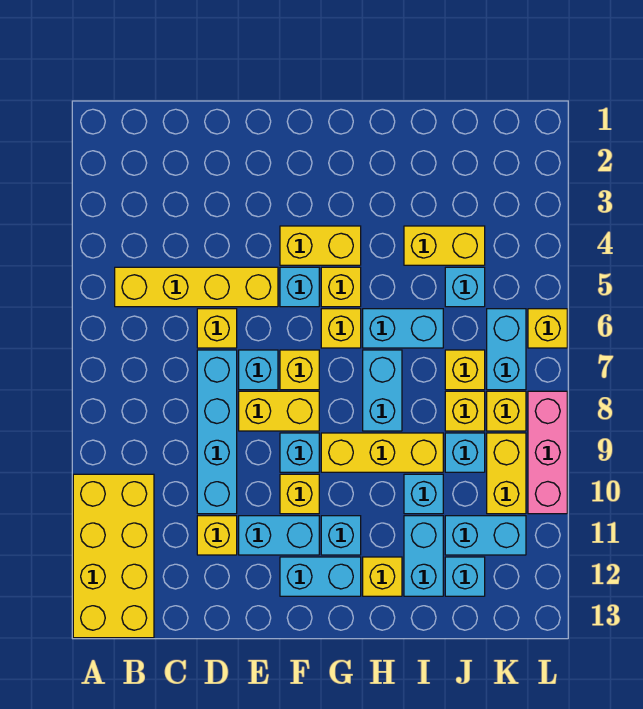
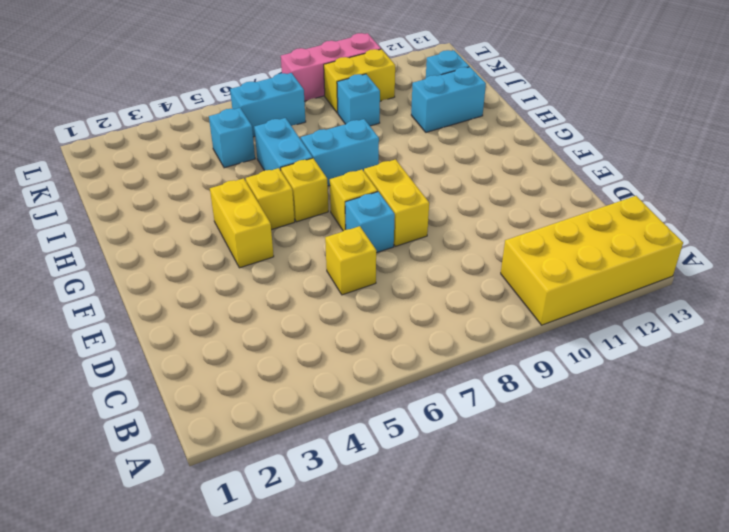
none -> yellow 1x4 brick [115,267,278,307]
none -> cyan 1x4 brick [197,350,237,514]
none -> yellow 1x1 brick [197,516,237,555]
none -> cyan 1x2 brick [239,516,319,555]

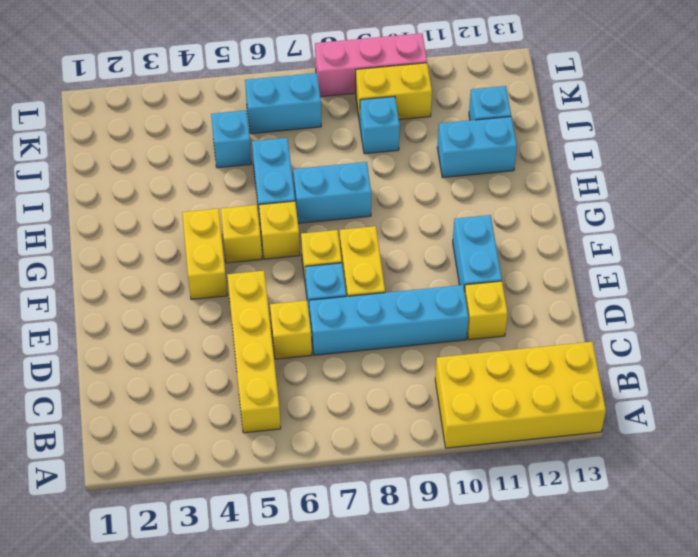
none -> cyan 1x1 brick [280,267,319,307]
none -> cyan 1x1 brick [280,433,319,472]
none -> yellow 1x1 brick [280,474,319,514]
none -> cyan 1x2 brick [280,557,361,596]

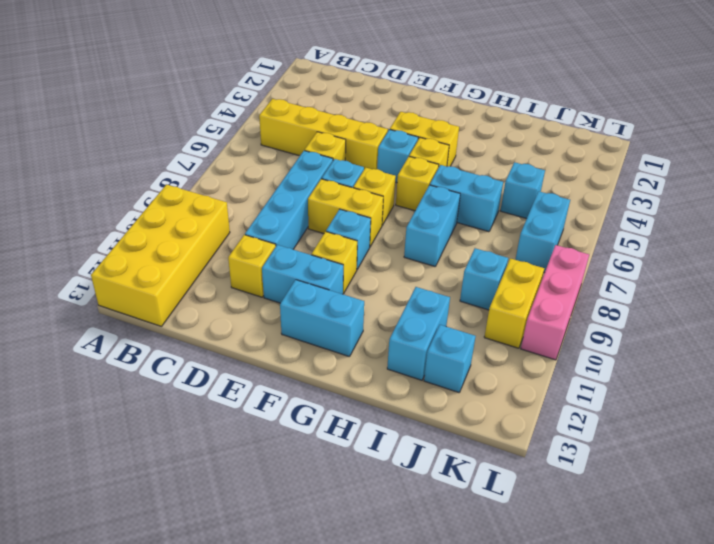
none -> yellow 1x3 brick [321,433,443,472]
none -> cyan 1x1 brick [321,516,361,555]
none -> yellow 1x1 brick [363,557,402,596]
none -> yellow 1x2 brick [404,226,485,265]

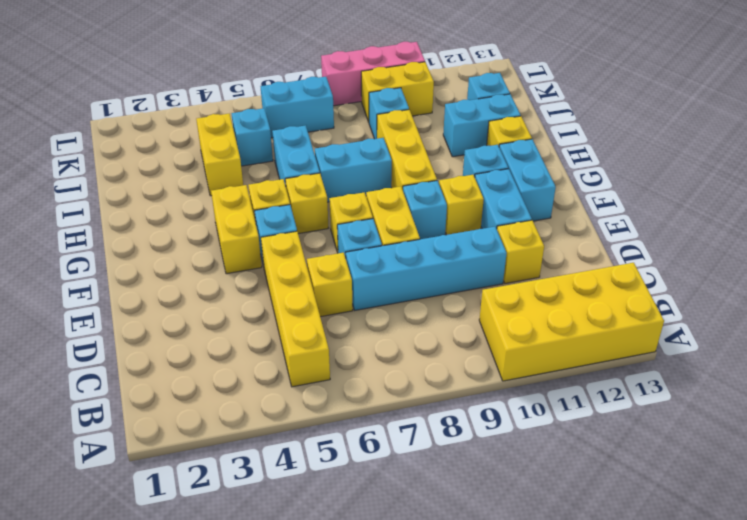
none -> cyan 1x1 brick [404,474,443,514]
none -> yellow 1x1 brick [445,350,485,390]
none -> yellow 1x1 brick [445,391,485,431]
none -> cyan 1x2 brick [445,516,526,555]

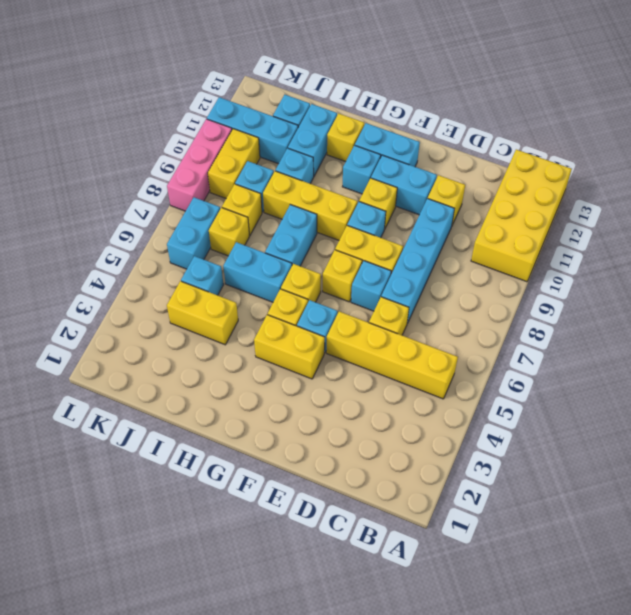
cyan 1x3 brick [207,97,298,164] -> cyan 1x2 brick [445,516,526,555]
none -> yellow 1x1 brick [487,391,526,431]
none -> yellow 1x1 brick [528,309,567,348]

